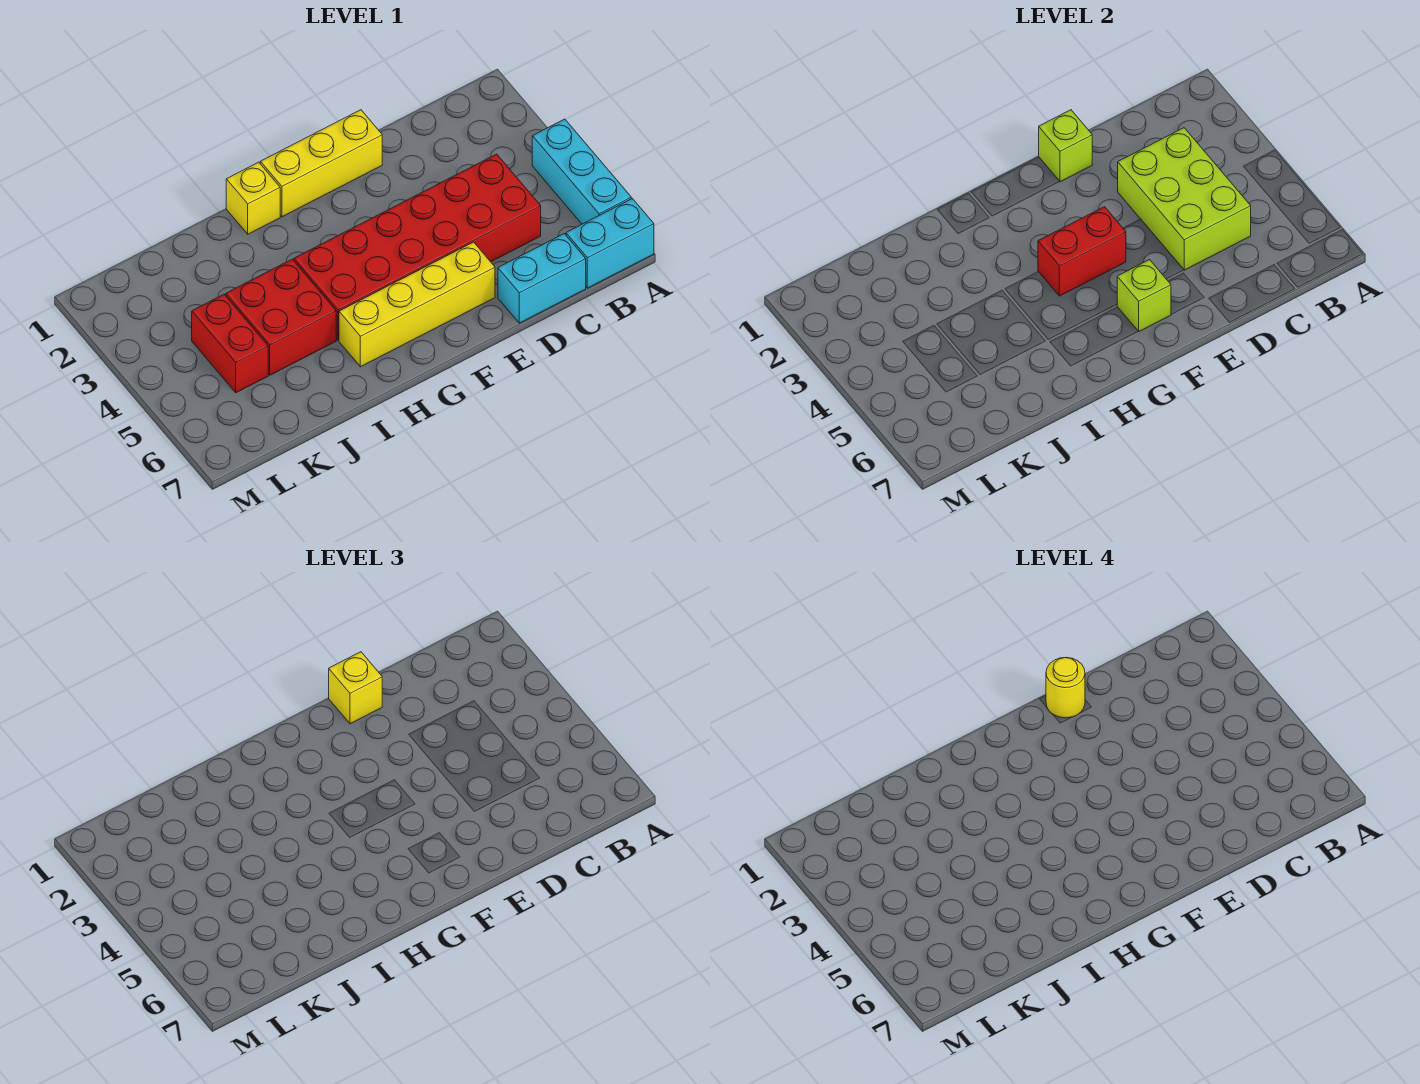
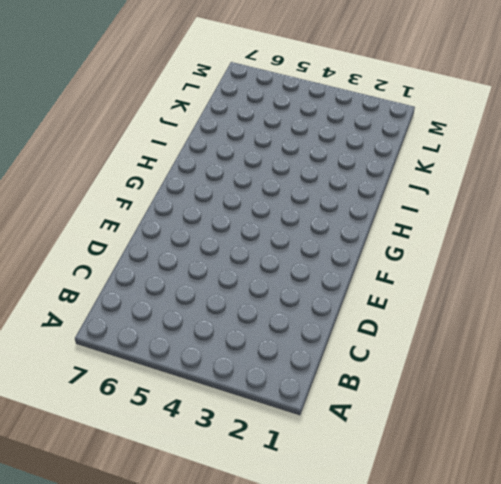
none -> cyan 1x3 brick [532,119,631,224]
none -> cyan 1x2 brick [566,199,654,288]
none -> red 2x6 brick [294,154,541,340]

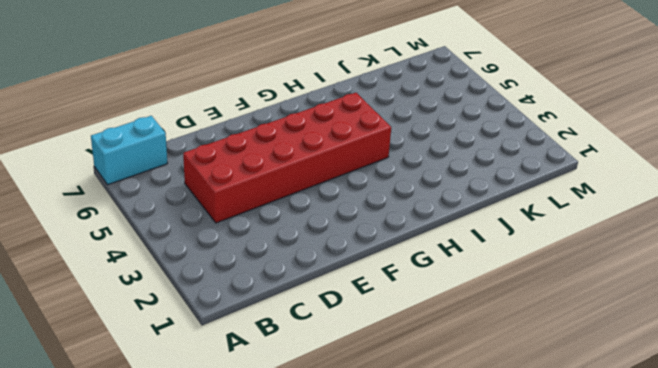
none -> cyan 1x3 brick [532,119,631,224]
none -> cyan 1x2 brick [498,234,586,323]
none -> yellow 1x3 brick [260,110,382,217]

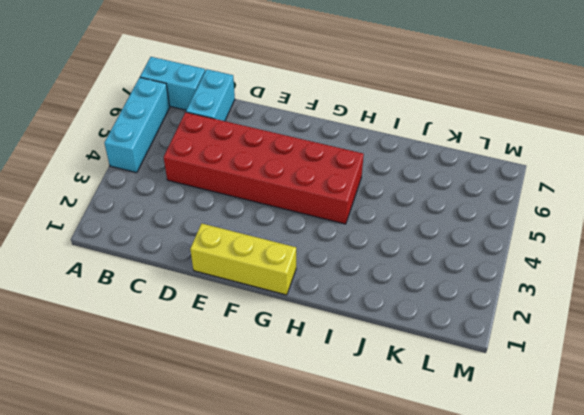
cyan 1x2 brick [186,69,235,121] -> cyan 1x2 brick turned to [498,234,586,323]
none -> yellow 1x4 brick [339,242,495,367]
none -> yellow 1x1 brick [226,162,280,234]
none -> red 2x2 brick [226,259,336,375]

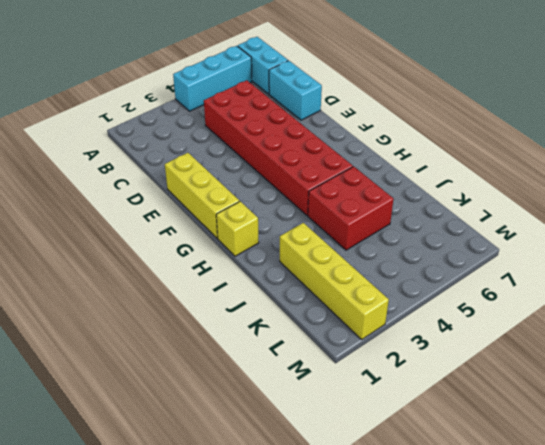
yellow 1x4 brick [280,223,389,339] -> yellow 1x4 brick moved to [339,242,495,367]
none -> red 1x2 brick [192,294,268,393]
none -> lime 2x3 brick [1118,128,1251,270]
none -> lime 1x1 brick [1039,110,1092,182]

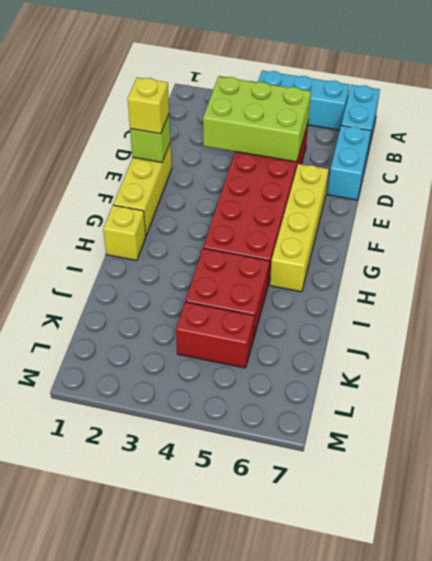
none -> red 1x2 brick [1038,207,1126,296]
none -> lime 1x1 brick [1117,260,1171,331]
none -> yellow 1x1 round brick [1046,657,1085,718]

